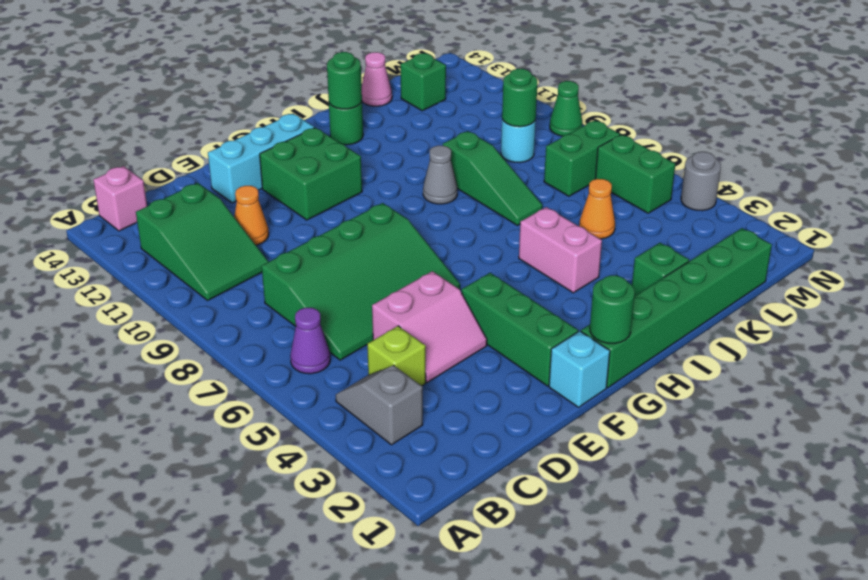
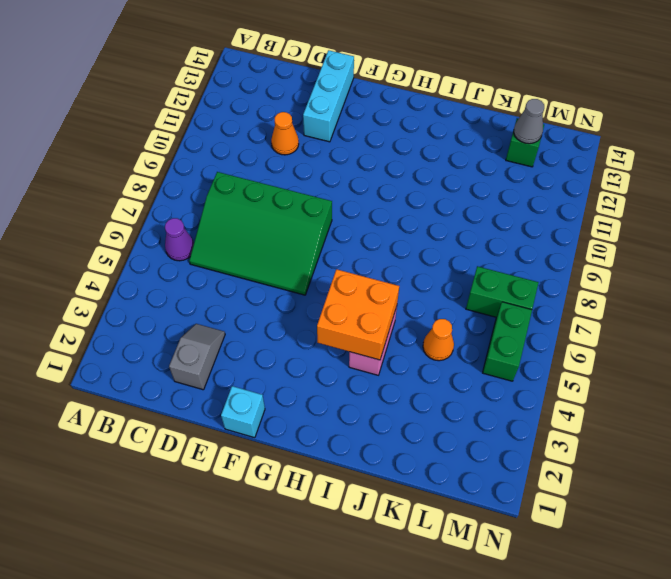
grey 1x2 slope [169,324,225,390] -> grey 1x2 slope moved to [336,365,423,445]
cyan 1x3 brick [303,50,354,142] -> cyan 1x3 brick turned to [208,114,314,203]
orange 2x2 brick [317,269,399,360] -> none
grey 1x1 cone [514,99,544,144] -> grey 1x1 cone moved to [423,145,458,204]
none -> green 2x3 slope [136,183,268,300]
none -> pink 1x1 brick [93,166,147,231]
none -> lime 1x1 brick [367,326,426,386]

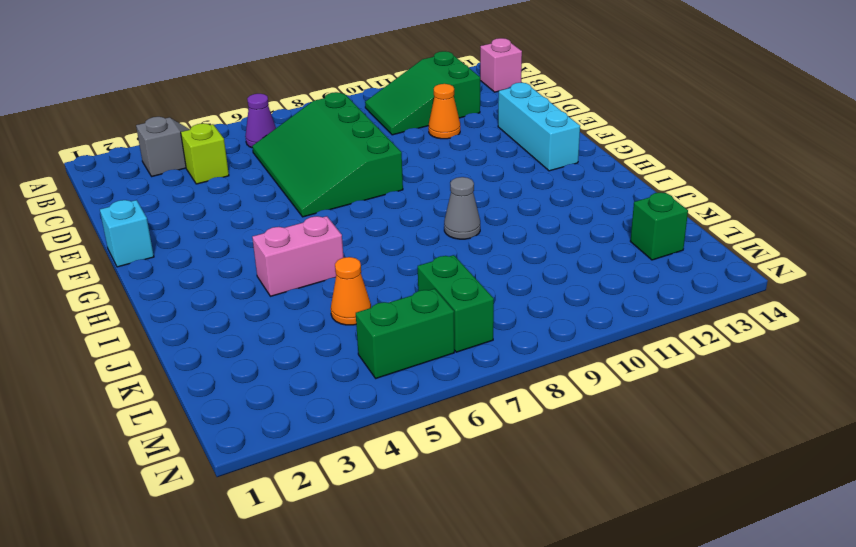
none -> pink 2x2 slope [372,271,487,382]
none -> green 1x3 brick [462,273,578,386]
none -> green 2x2 brick [260,128,362,220]

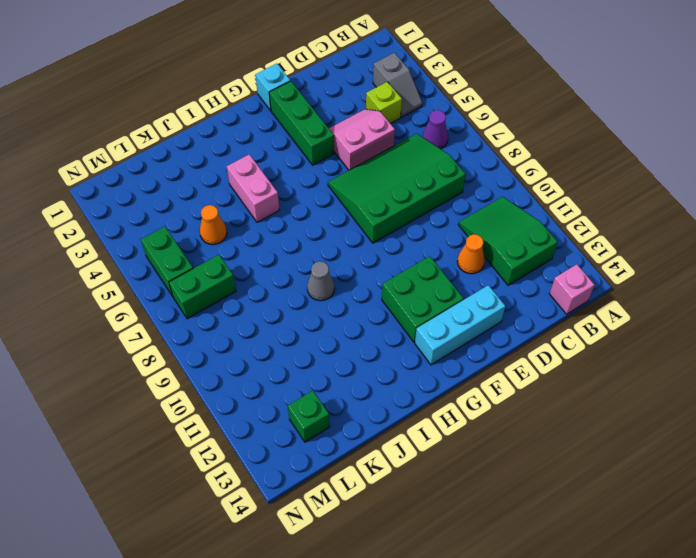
none -> green 1x6 brick [581,228,772,388]
none -> green 1x1 round brick [329,102,363,145]
none -> green 1x1 brick [632,243,689,296]

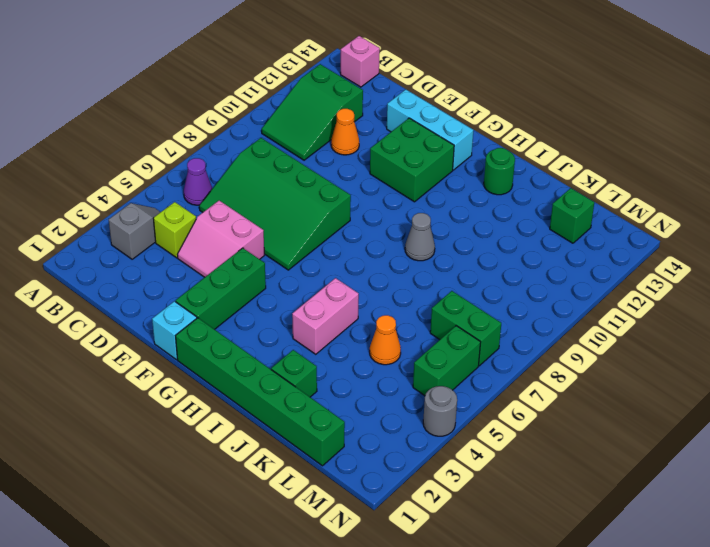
none -> green 1x3 slope [443,131,543,225]
none -> pink 1x1 cone [362,52,392,106]
none -> cyan 1x1 round brick [501,119,536,163]

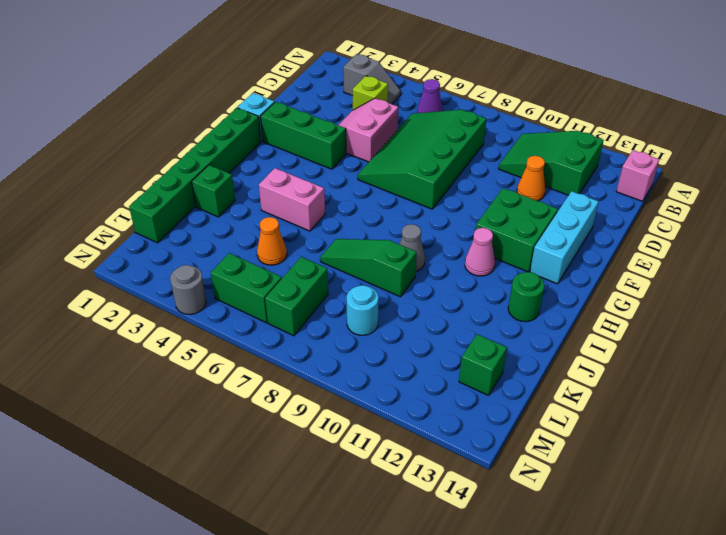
pink 1x1 cone [465,228,495,276] -> pink 1x1 cone moved to [362,52,392,106]
none -> green 1x1 cone [550,81,582,136]
none -> green 1x1 round brick [590,275,635,344]
none -> green 1x1 round brick [327,52,362,109]

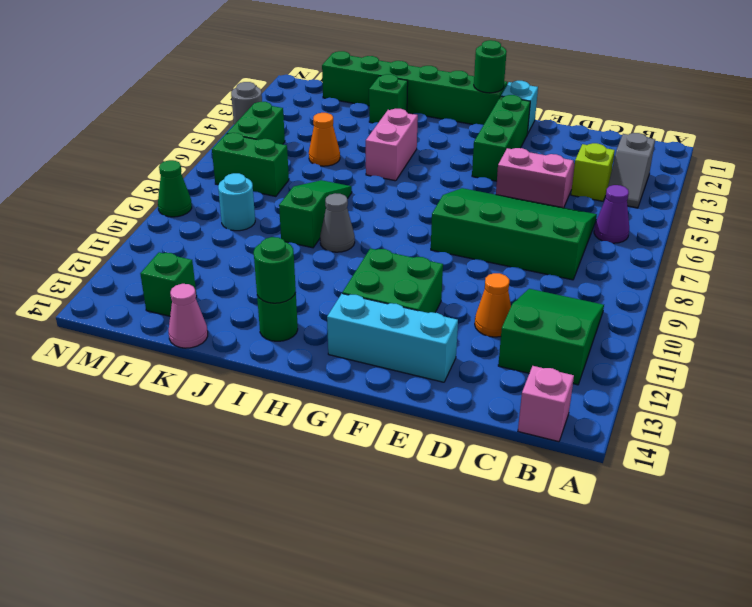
none -> green 1x1 round brick [502,69,537,127]

